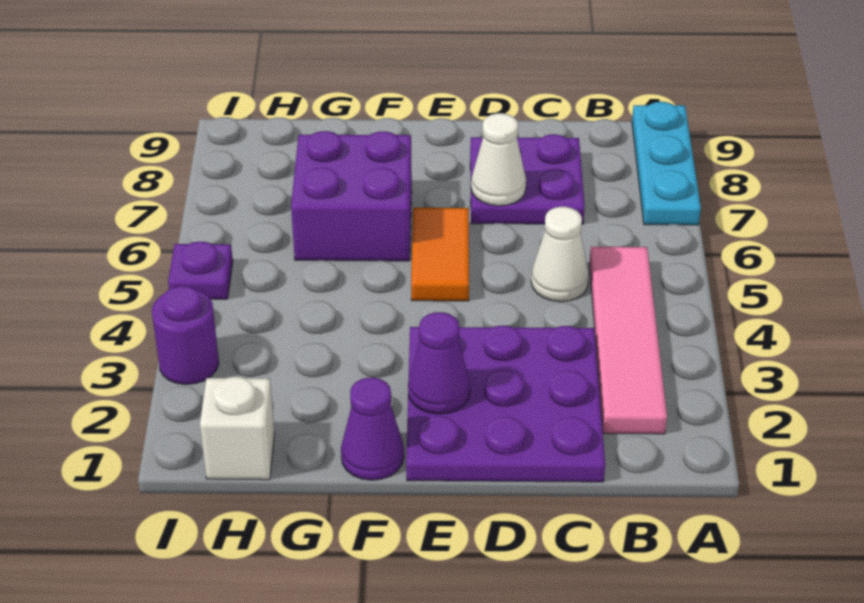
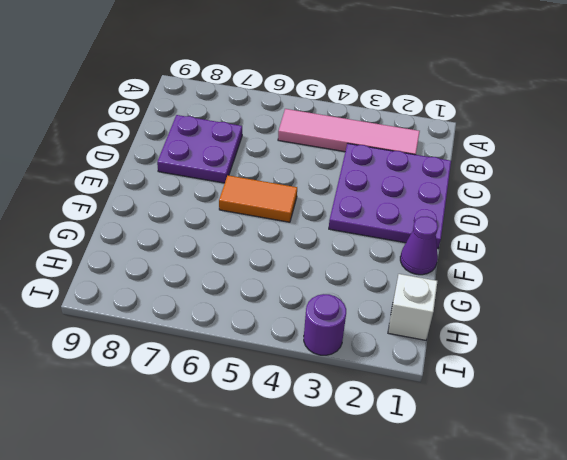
none -> cyan 1x3 plate [632,102,701,225]
none -> white 1x1 cone [531,207,589,302]
none -> purple 2x2 brick [291,131,412,261]

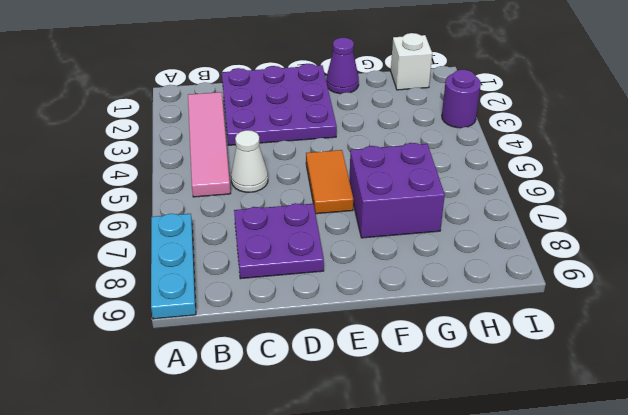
none -> purple 1x1 plate [168,242,233,299]
none -> white 1x1 cone [471,113,526,206]
none -> purple 1x1 cone [408,312,470,414]

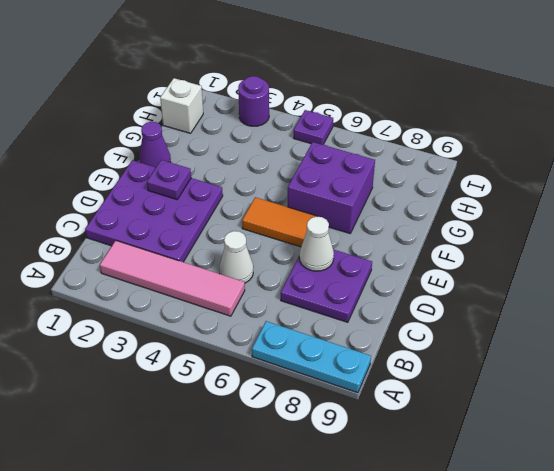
purple 1x1 plate [147,160,191,199] -> purple 1x1 cone [408,312,470,414]

